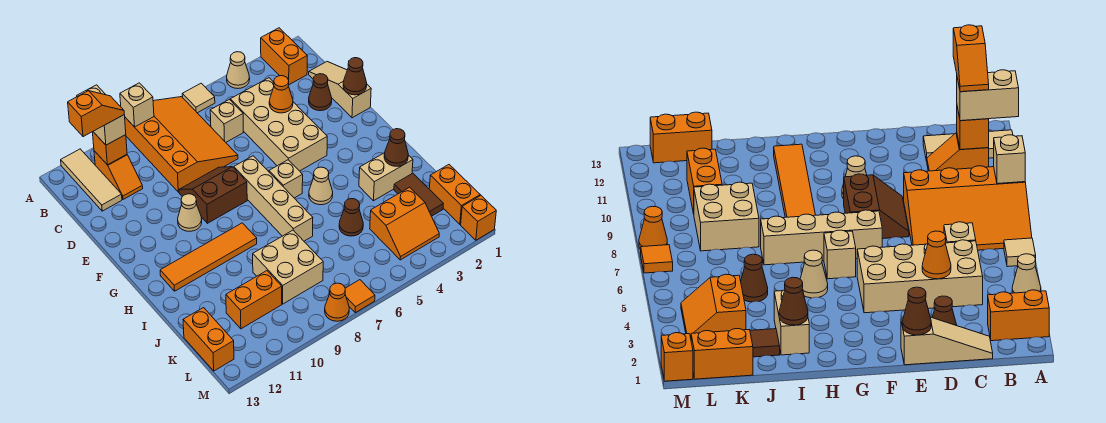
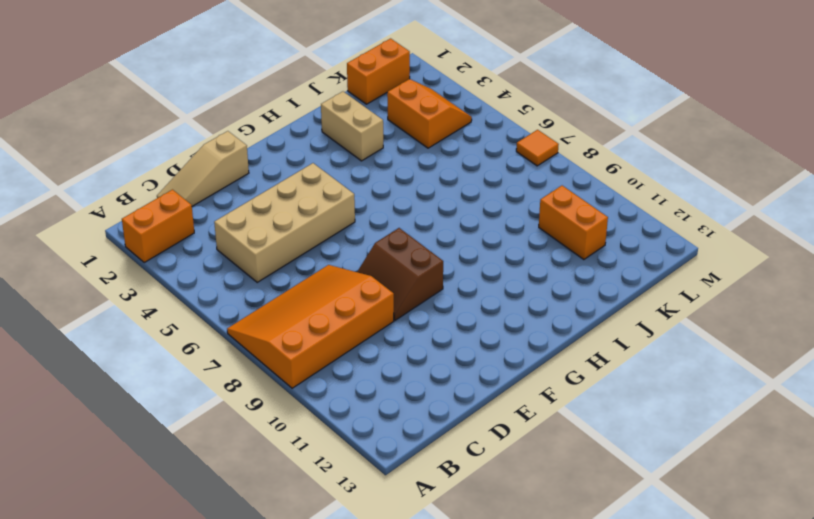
none -> tan 1x1 cone [227,52,250,88]
none -> tan 1x1 tile [182,83,215,113]
none -> tan 1x3 tile [61,149,122,211]
none -> orange 1x2 slope [94,151,143,199]

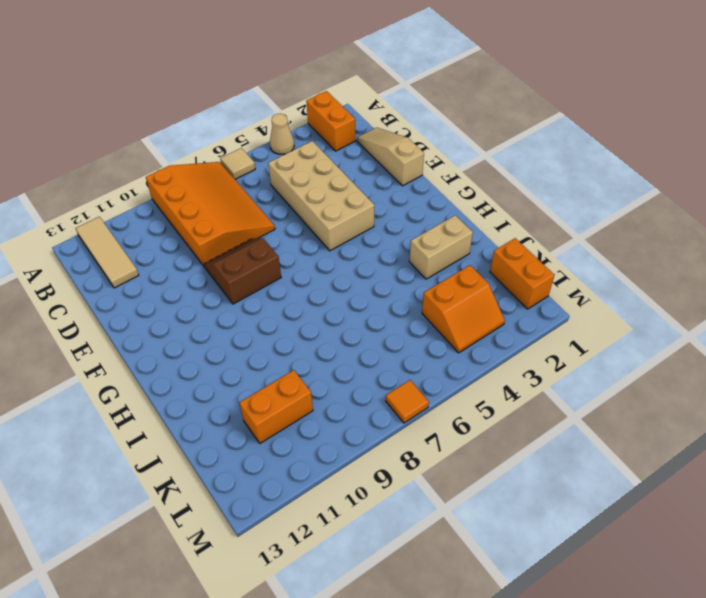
none -> orange 1x2 slope [94,151,143,199]
none -> tan 1x1 brick [210,99,243,142]
none -> brown 1x1 cone [309,74,332,111]
none -> tan 1x4 brick [234,156,313,241]

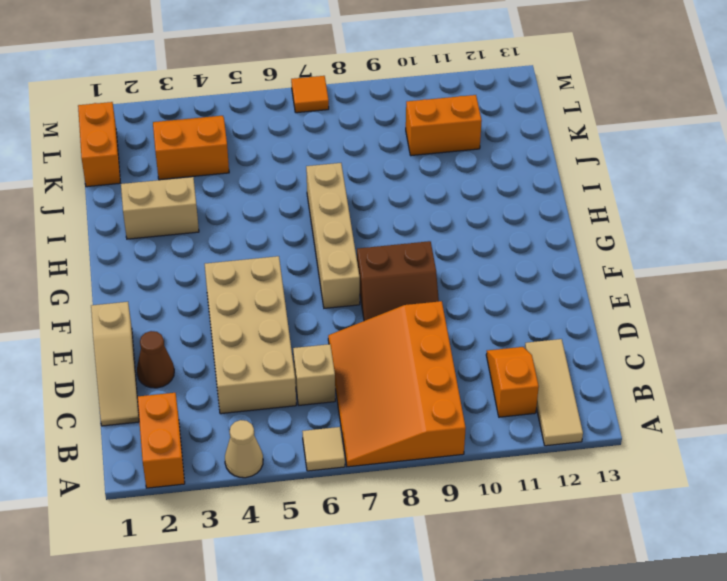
none -> tan 1x1 cone [178,194,202,231]
none -> tan 1x1 brick [269,160,303,198]
none -> tan 1x1 cone [309,167,333,205]
none -> orange 1x4 tile [160,223,257,291]

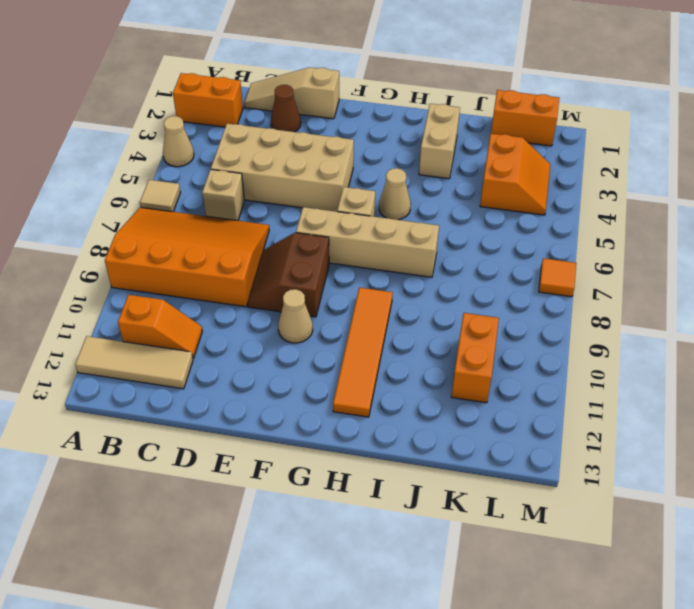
none -> brown 1x2 tile [394,173,443,216]
none -> brown 1x1 cone [339,199,363,236]
none -> tan 2x2 brick [253,230,323,304]
none -> orange 1x2 brick [183,308,234,371]

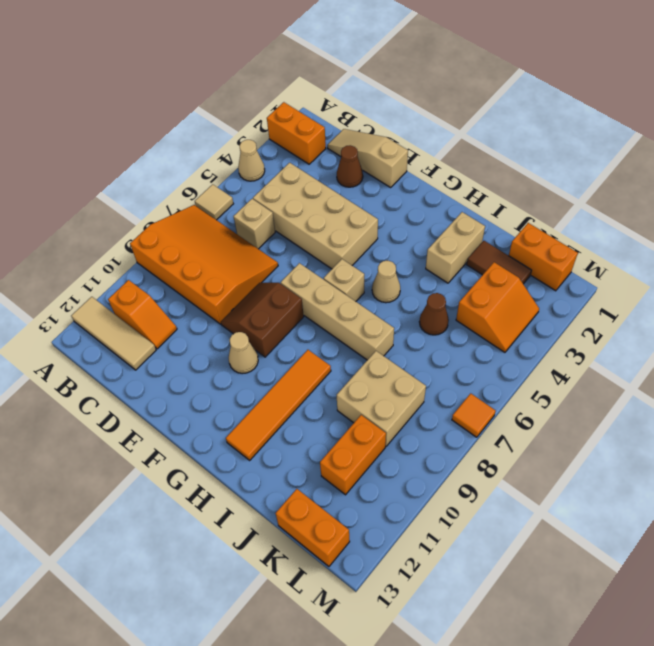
none -> orange 1x1 brick [461,196,496,240]
none -> orange 1x1 cone [325,283,349,321]
none -> tan 1x1 brick [120,83,154,127]
none -> orange 1x1 brick [93,132,127,165]

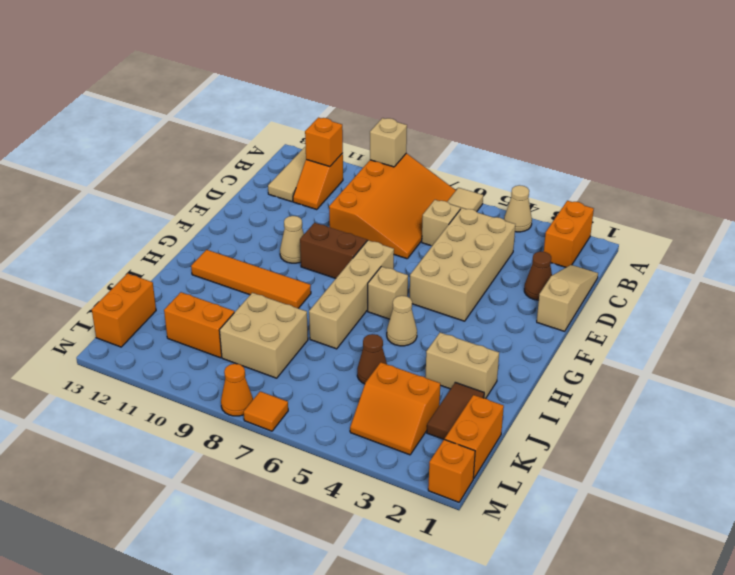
none -> orange 1x1 cone [269,76,293,113]
none -> brown 1x1 cone [343,58,367,95]
none -> brown 1x1 cone [384,129,408,166]
none -> tan 1x2 brick [77,85,126,145]

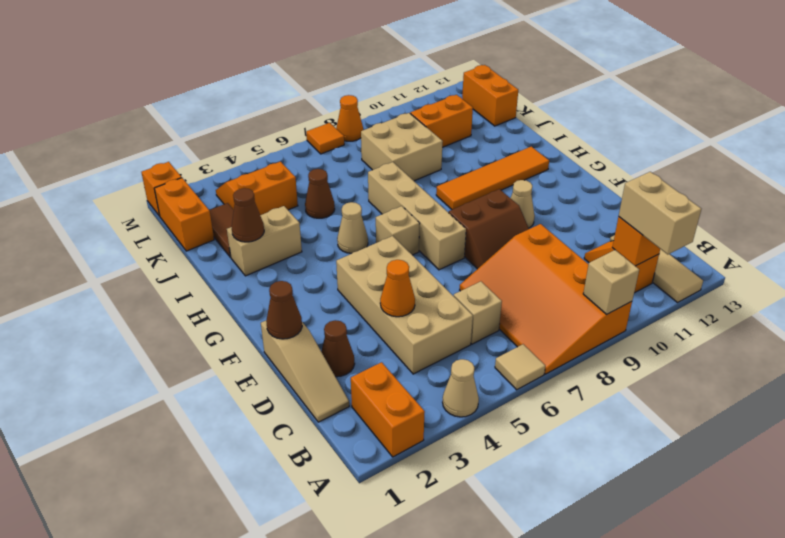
none -> orange 1x2 slope [68,91,124,137]

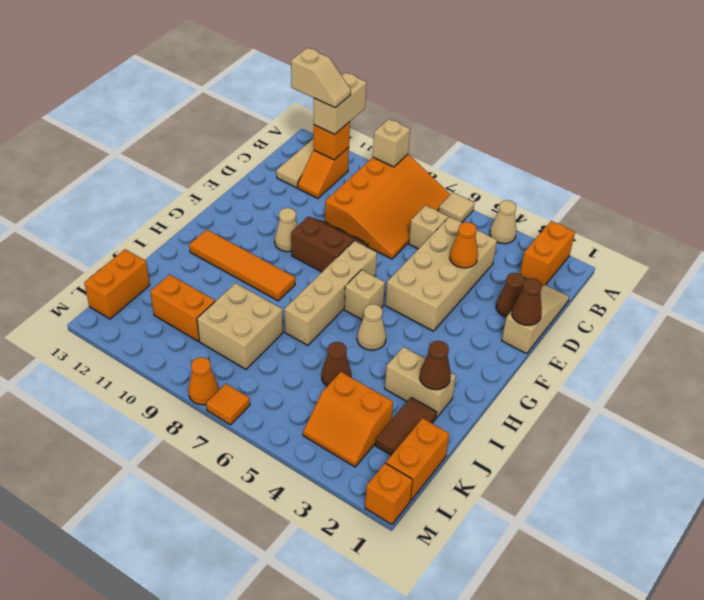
tan 1x2 slope [291,48,351,108] -> orange 1x2 slope [68,91,124,137]

